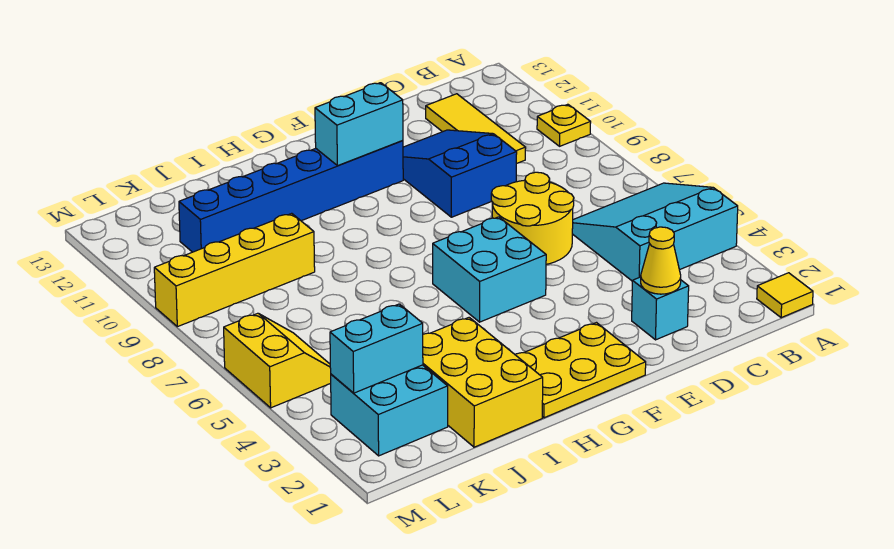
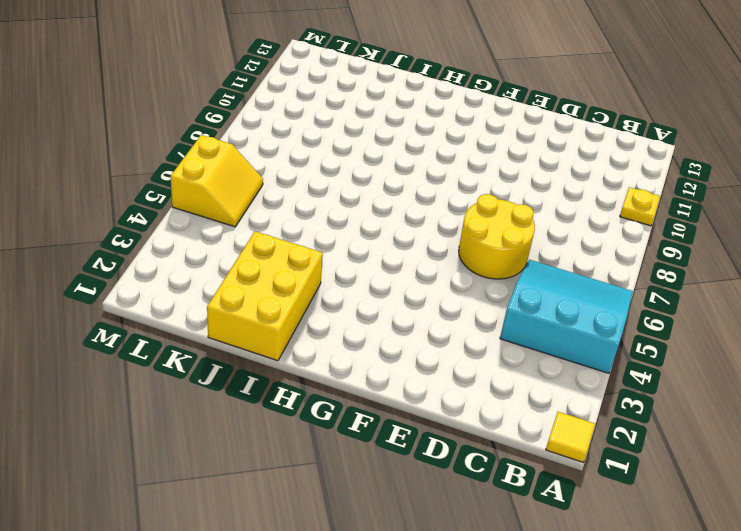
none -> yellow 1x3 tile [426,94,526,163]
none -> cyan 1x1 brick [632,277,689,340]
none -> blue 2x3 slope [403,130,517,217]

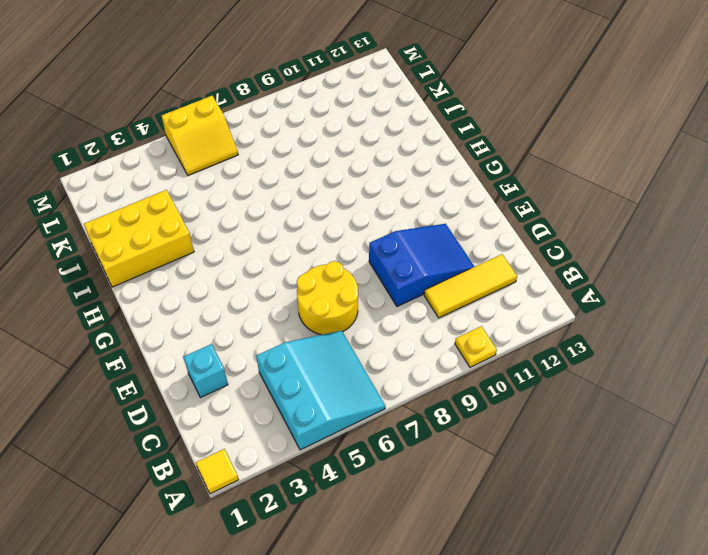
none -> yellow 2x3 plate [515,323,646,418]
none -> cyan 2x2 brick [433,217,546,322]
none -> blue 1x6 brick [179,141,403,252]

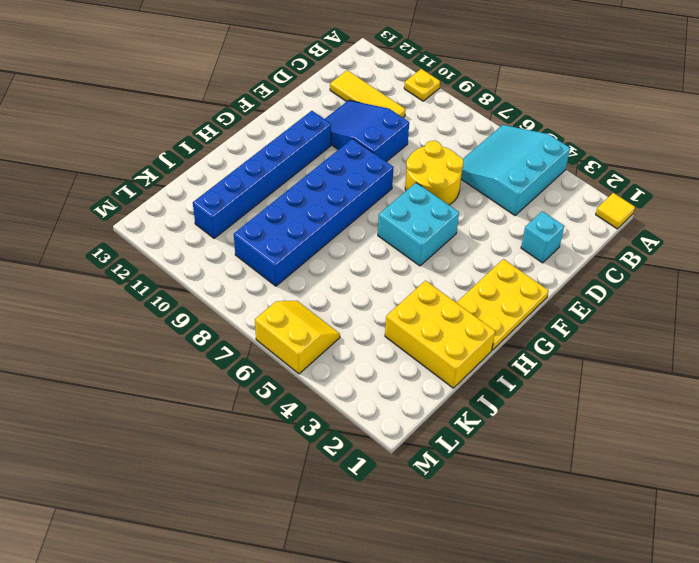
blue 2x6 brick [234,139,394,286] -> yellow 1x4 brick [154,213,315,327]
none -> cyan 2x2 brick [330,365,448,456]
none -> yellow 1x1 cone [641,227,681,294]
none -> cyan 1x2 brick [315,83,403,166]

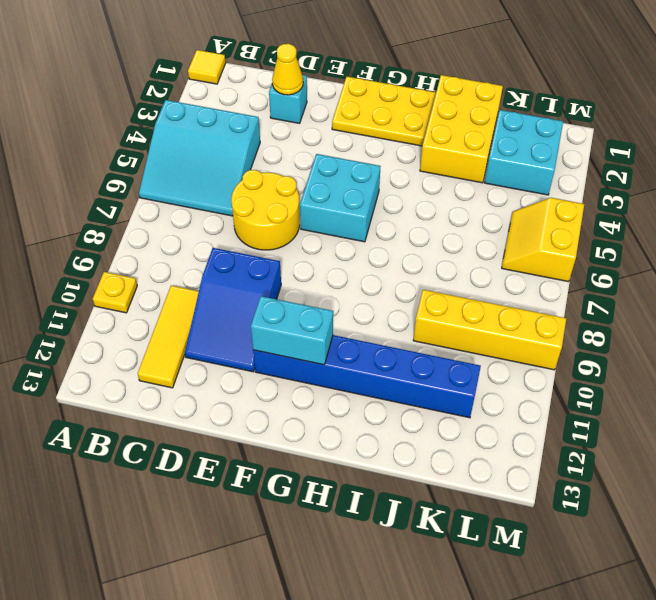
none -> cyan 1x2 brick [330,304,423,393]

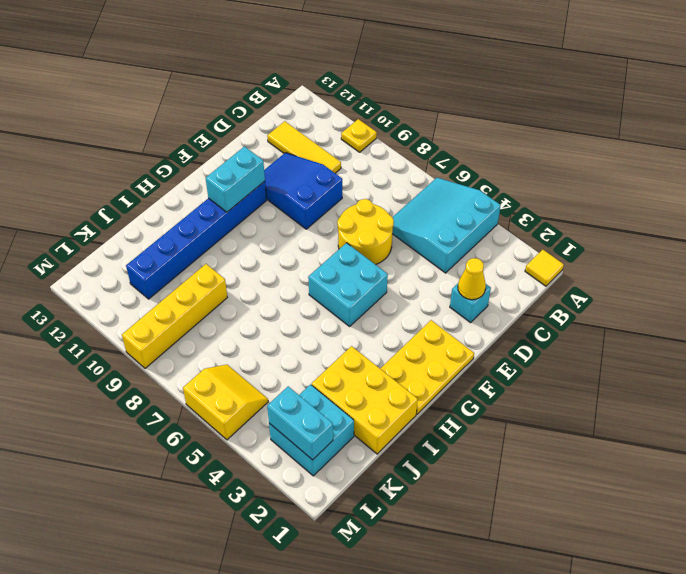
cyan 1x2 brick [267,386,333,460] -> cyan 1x2 brick turned to [330,304,423,393]

